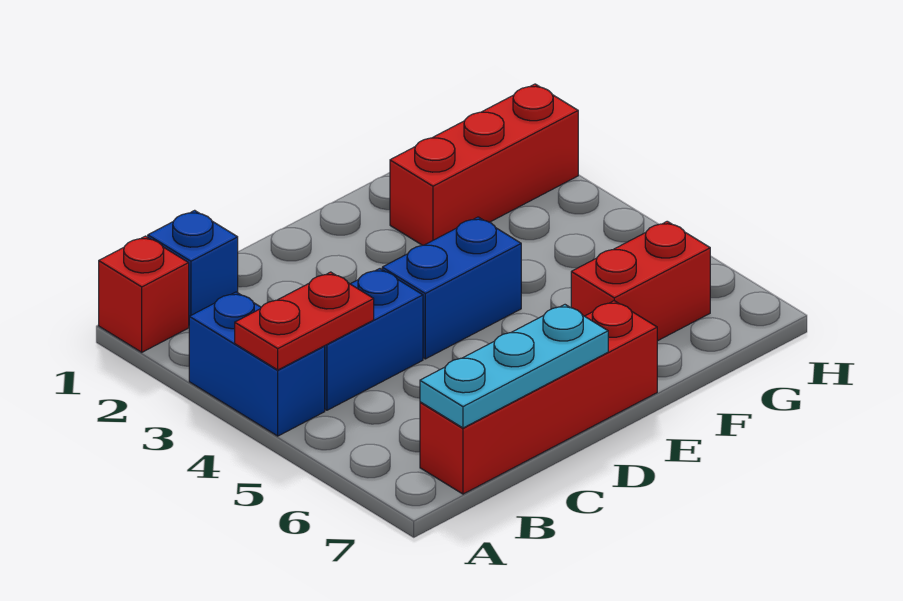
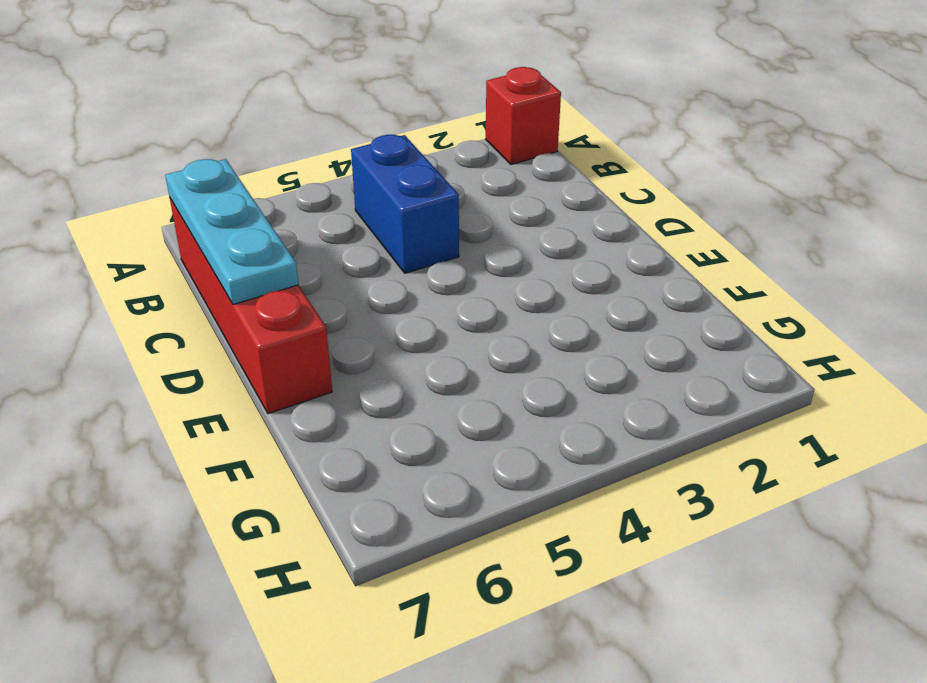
none -> blue 1x2 brick [189,292,325,436]
none -> blue 1x1 brick [148,210,238,317]

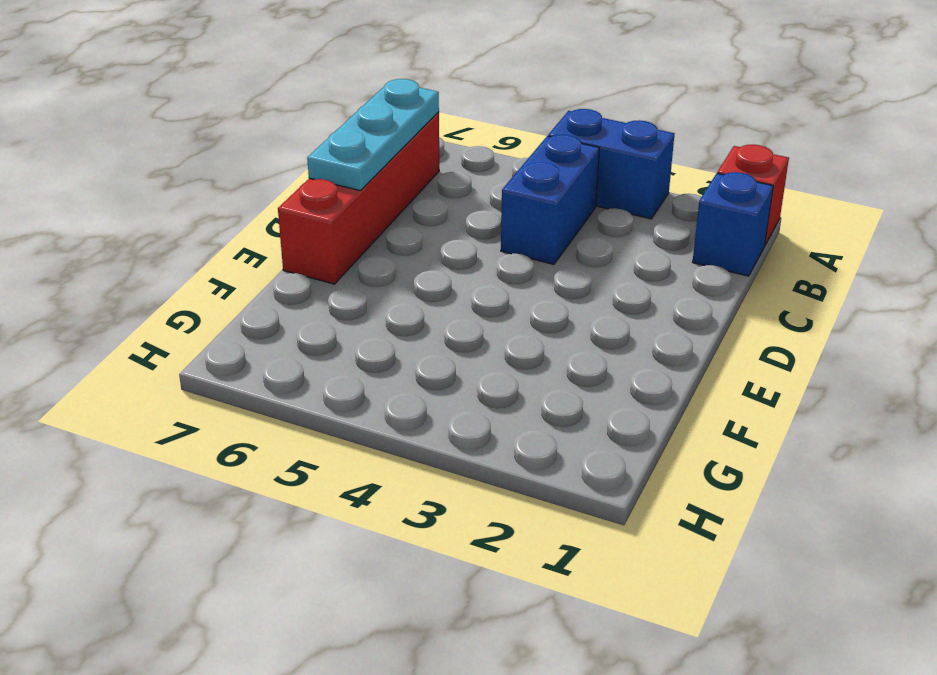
none -> blue 1x2 brick [382,217,521,359]
none -> red 1x3 brick [390,84,578,245]

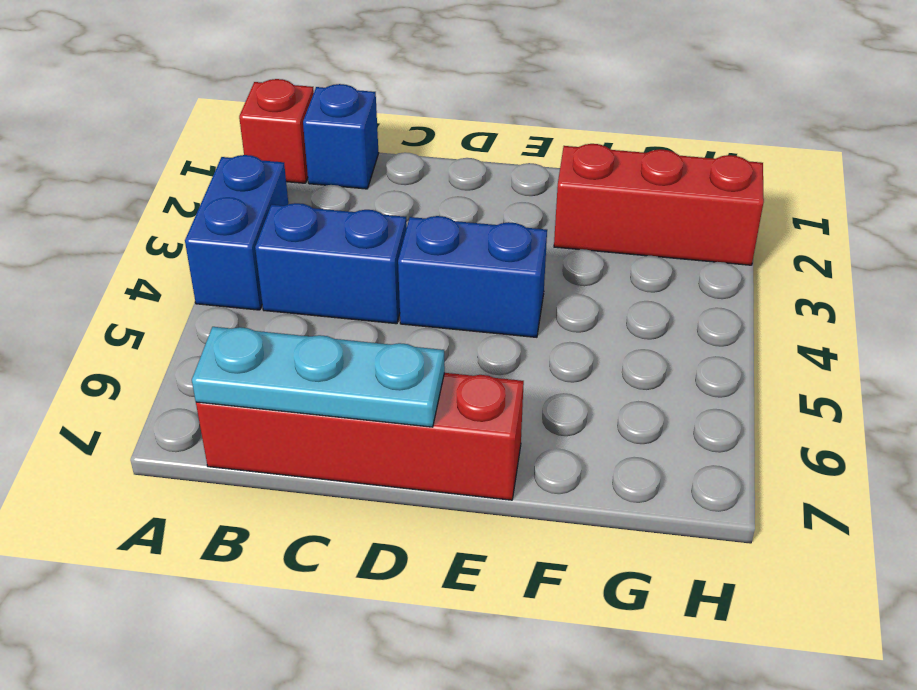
none -> red 1x2 brick [571,221,710,341]
none -> red 1x2 plate [235,272,374,370]

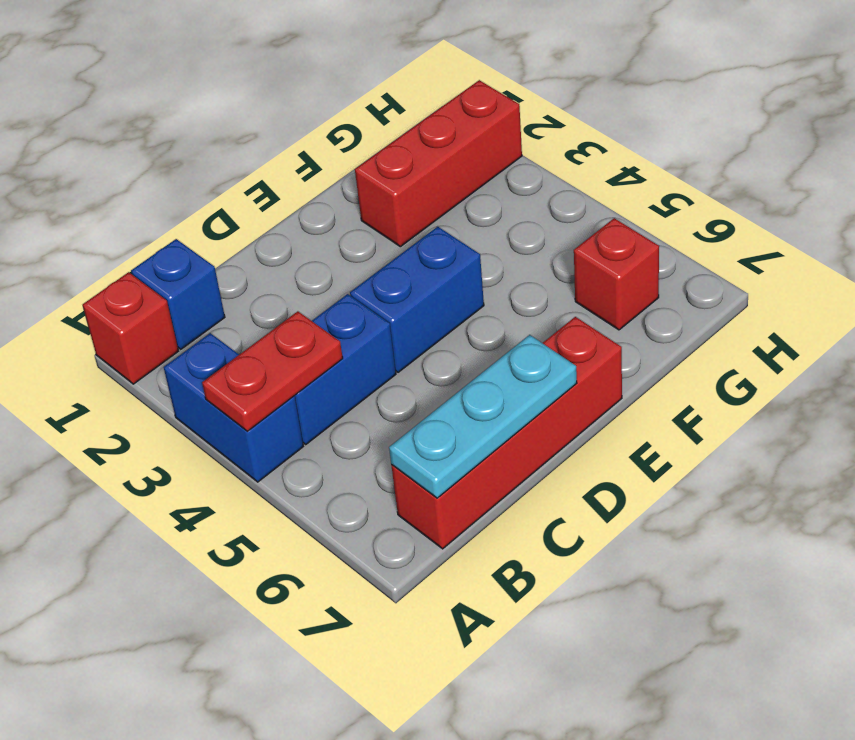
red 1x1 brick [574,218,659,330] -> red 1x2 brick [571,221,710,341]

